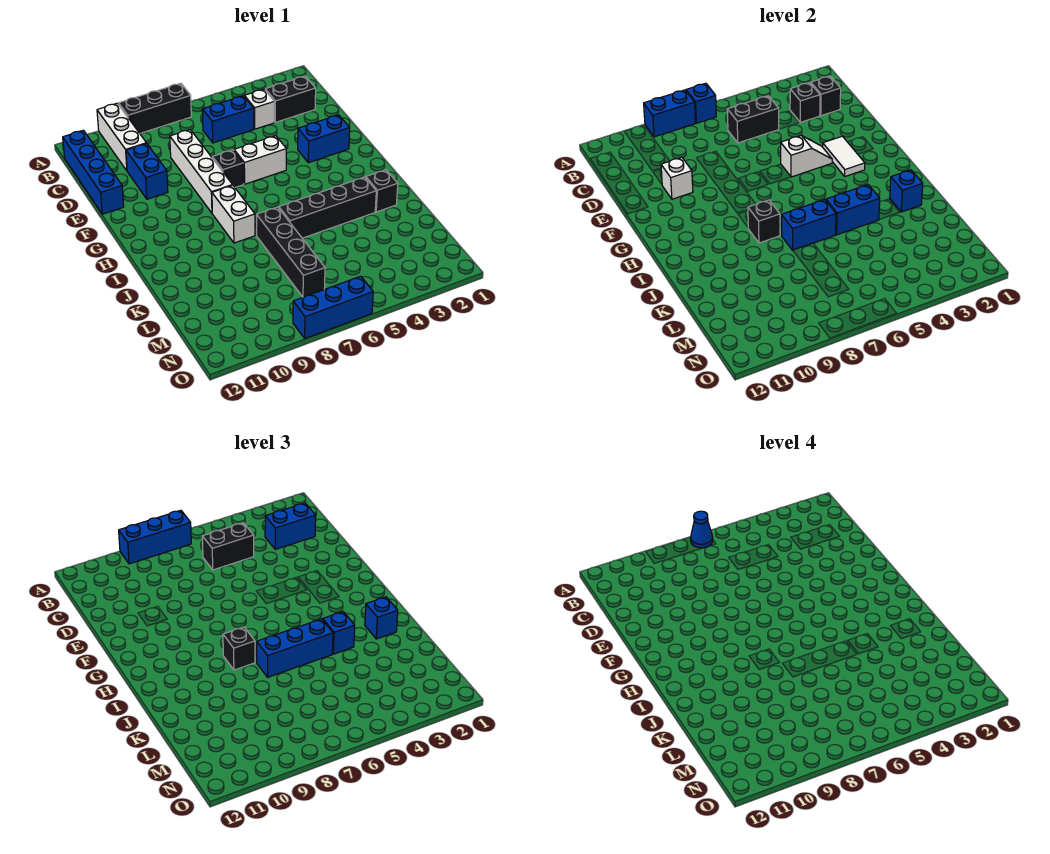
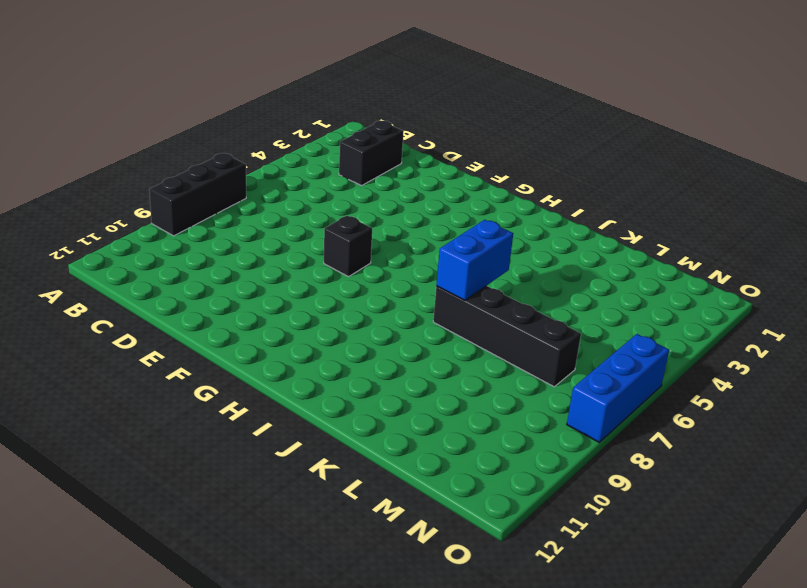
none -> white 1x3 brick [97,103,146,171]
none -> blue 1x4 brick [63,130,124,214]
none -> white 1x1 brick [244,89,274,129]
none -> blue 1x2 brick [202,96,254,143]

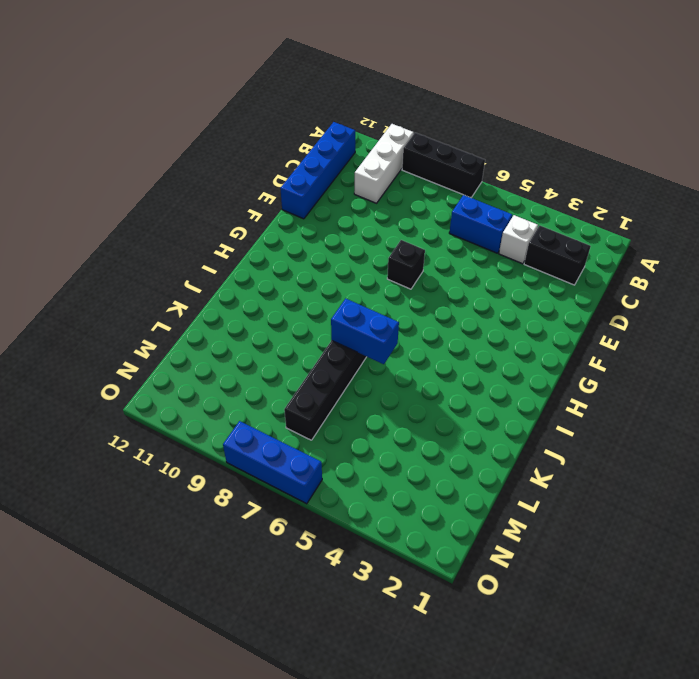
none -> white 1x4 brick [170,130,232,213]
none -> blue 1x2 brick [126,143,168,199]
none -> blue 1x2 brick [298,115,350,163]
none -> white 1x2 brick [234,136,286,184]

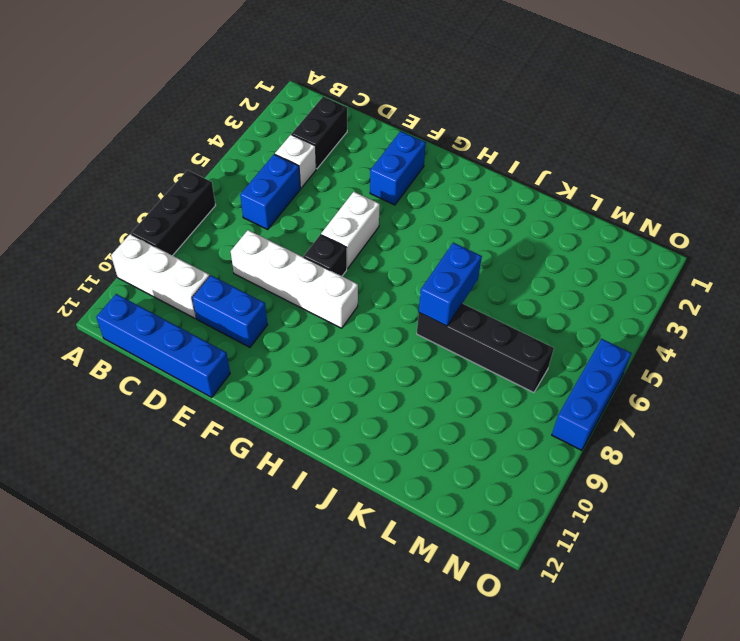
none -> white 1x2 brick [212,185,255,243]
none -> black 1x1 brick [366,170,398,212]
none -> black 1x4 brick [279,177,376,238]
none -> blue 1x1 brick [686,83,716,123]

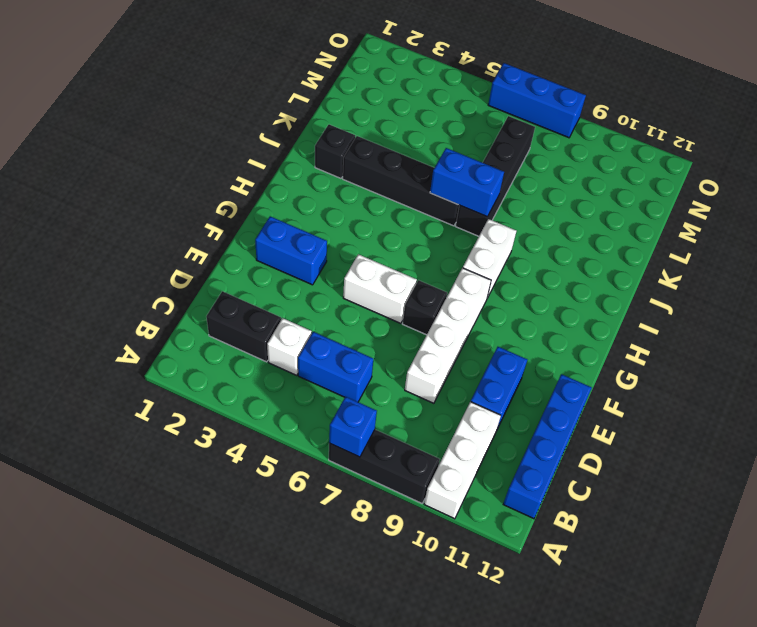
none -> blue 1x2 brick [644,90,695,137]
none -> black 1x1 brick [811,76,841,116]
none -> black 1x1 brick [790,83,820,122]
none -> black 1x2 brick [727,96,779,143]

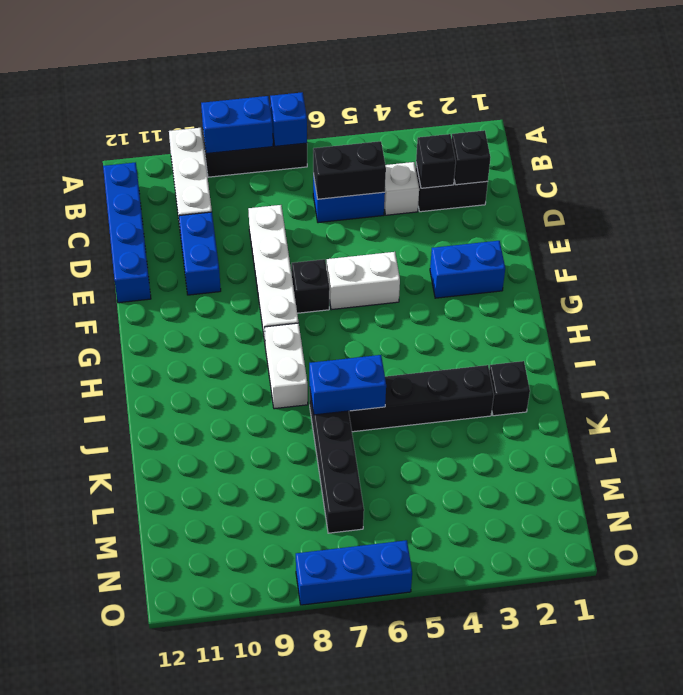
none -> white 1x1 brick [661,157,693,199]
none -> white 1x2 tile [823,136,865,176]
none -> white 1x2 slope [781,136,832,177]
none -> black 1x1 brick [748,200,780,243]

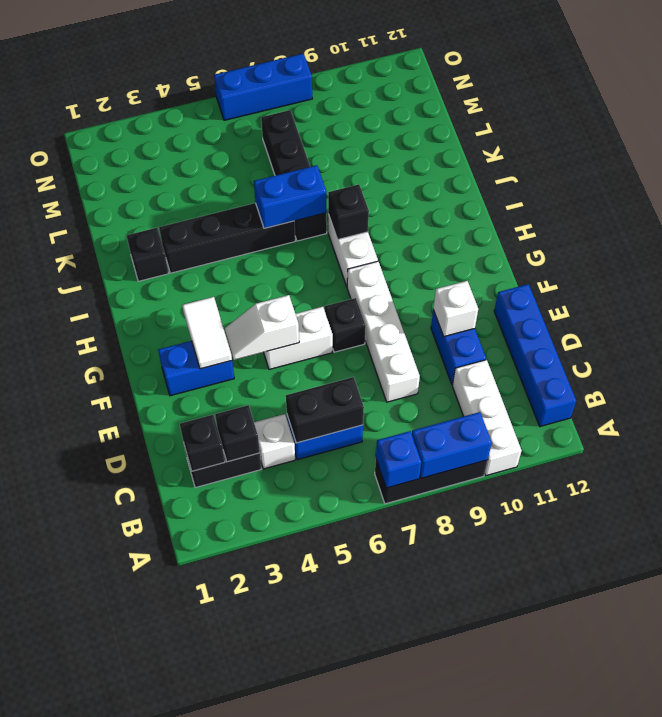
none -> blue 1x1 brick [890,170,923,212]
none -> blue 1x2 brick [826,185,880,235]
none -> blue 1x3 brick [119,510,191,564]
none -> blue 1x2 brick [265,503,316,549]

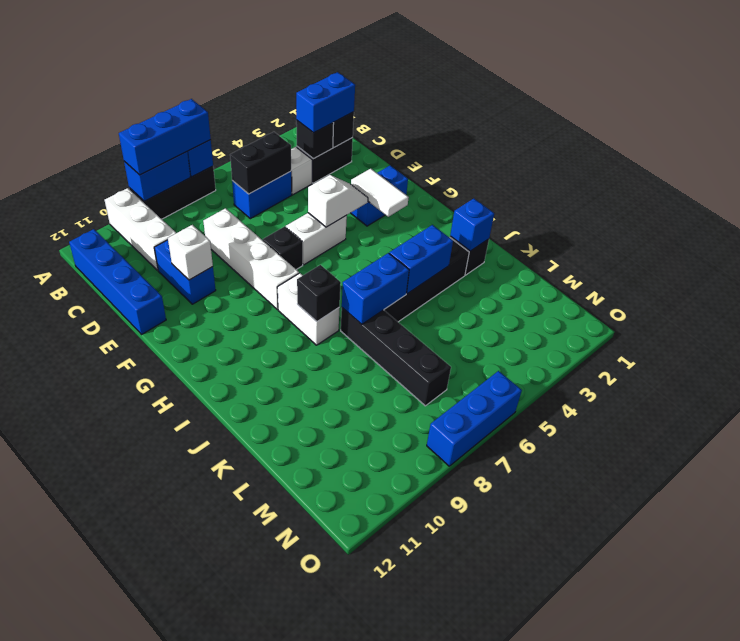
none -> black 1x2 brick [202,523,254,570]
none -> black 1x1 brick [223,627,255,670]
none -> blue 1x1 brick [365,597,398,639]
none -> blue 1x1 brick [323,612,355,654]

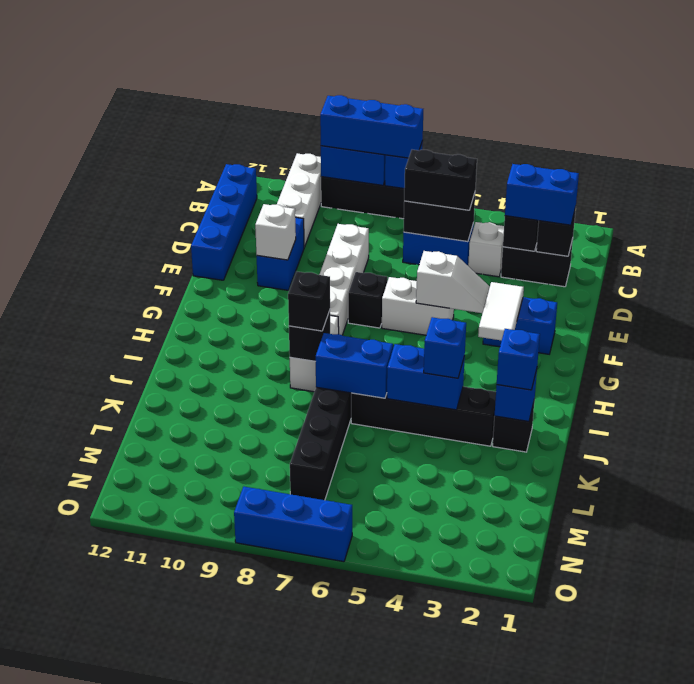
none -> blue 1x3 brick [257,619,333,677]
none -> blue 1x1 cone [691,511,713,548]

